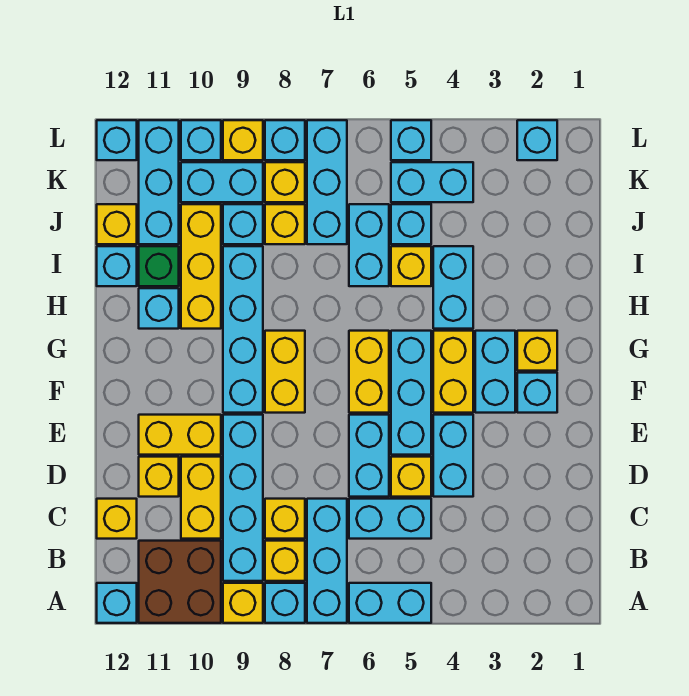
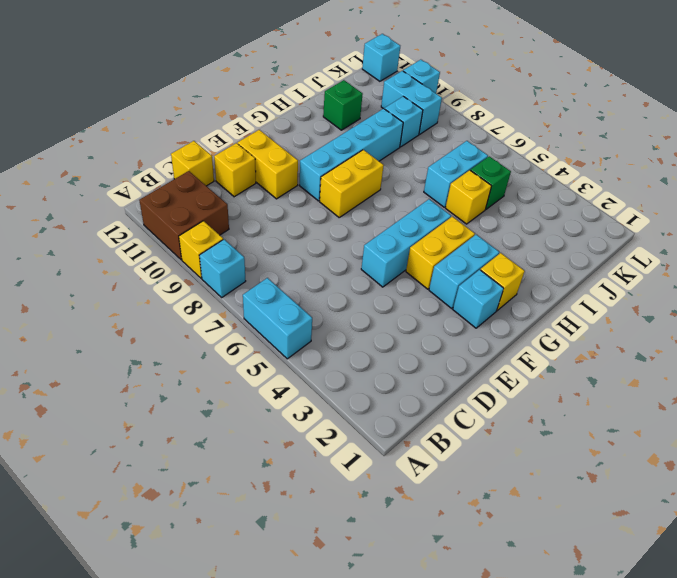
green 1x1 brick [471,156,511,209] -> cyan 1x1 brick [391,204,431,244]
none -> cyan 1x3 brick [307,499,347,623]
none -> cyan 1x1 brick [97,583,137,623]
none -> yellow 1x1 brick [265,541,305,581]
none -> cyan 1x4 brick [223,415,263,581]

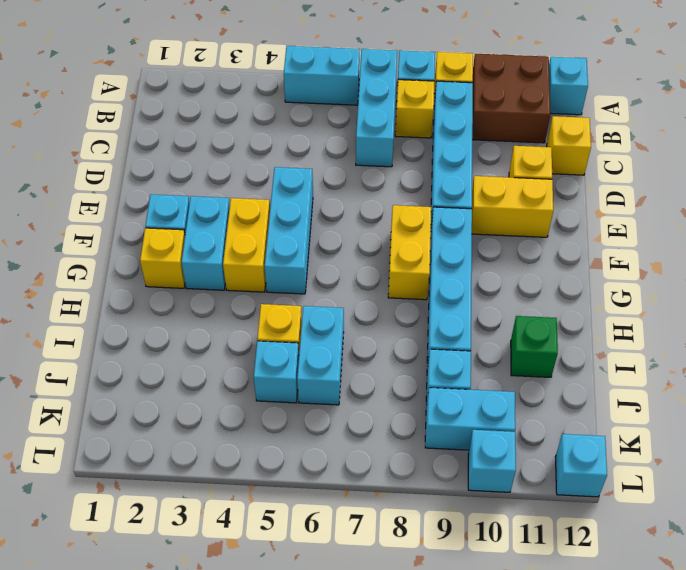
none -> cyan 1x2 brick [349,499,431,539]
none -> yellow 1x1 brick [265,499,305,539]
none -> yellow 1x2 brick [181,457,221,539]
none -> cyan 1x2 brick [433,415,473,497]

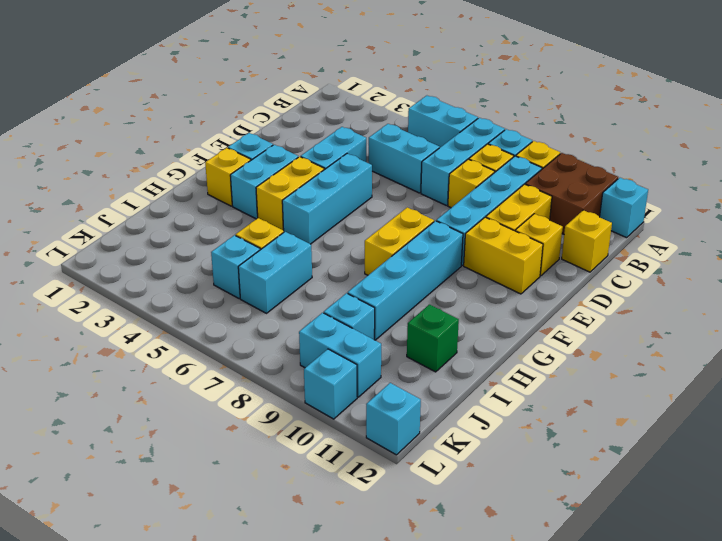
none -> yellow 1x1 brick [391,457,431,497]
none -> cyan 1x2 brick [349,415,389,497]
none -> yellow 1x2 brick [349,331,389,413]
none -> cyan 1x2 brick [433,246,473,329]

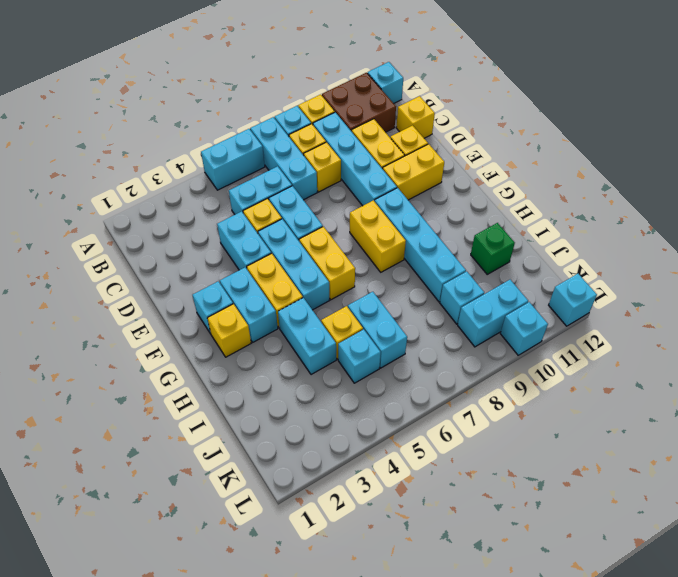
none -> yellow 1x3 brick [181,204,221,329]
none -> cyan 1x1 brick [139,288,179,329]
none -> cyan 1x1 brick [97,246,137,286]
none -> cyan 1x3 brick [307,120,347,244]

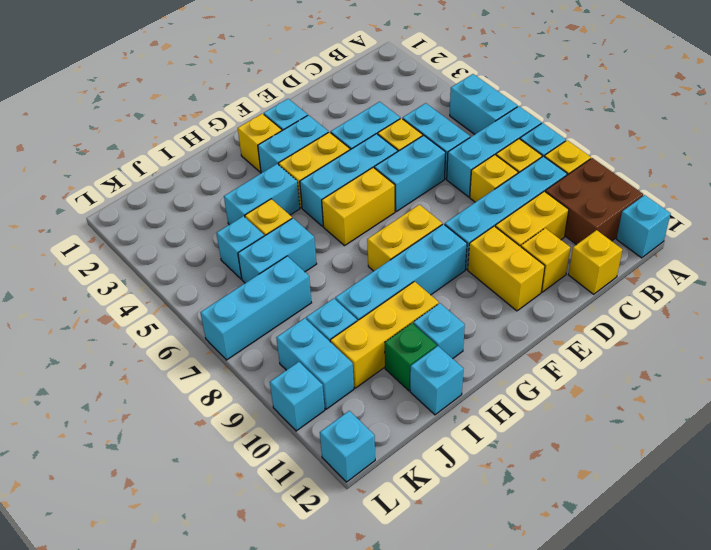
none -> yellow 1x1 brick [265,204,305,244]
none -> cyan 1x3 brick [139,120,179,244]
none -> yellow 1x1 brick [97,204,137,244]
none -> cyan 1x2 brick [391,162,473,202]

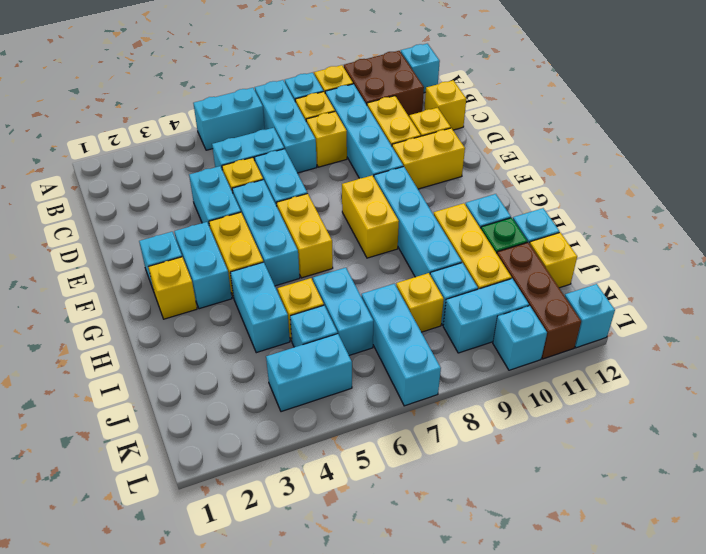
brown 1x3 brick [497,242,581,359] -> cyan 1x3 brick [139,120,179,244]
none -> yellow 1x1 brick [265,162,305,202]
none -> cyan 1x1 brick [517,120,557,160]
none -> cyan 1x1 brick [391,120,431,160]
none -> cyan 1x1 brick [265,120,305,160]

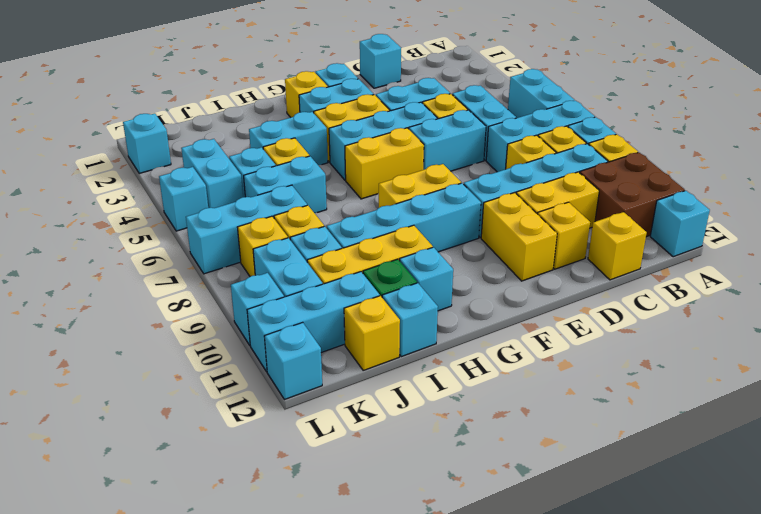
cyan 1x1 brick [360,34,401,88] -> cyan 1x1 brick moved to [265,120,305,160]
none -> yellow 1x1 brick [223,120,263,160]

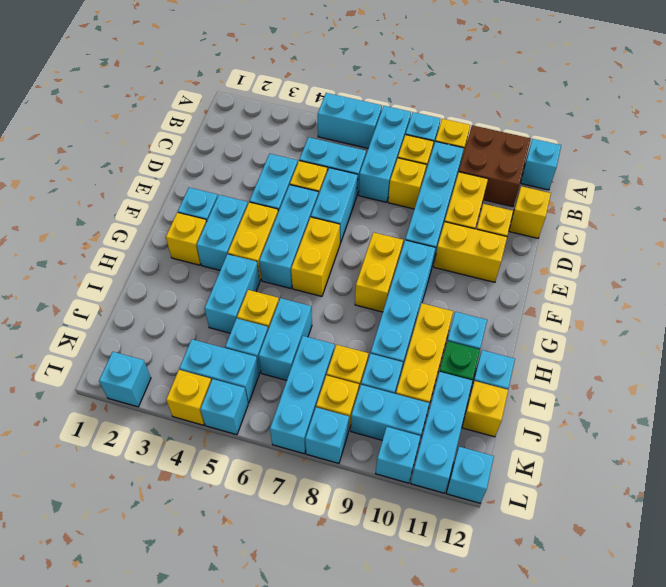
yellow 1x1 brick [166,370,211,425] -> yellow 1x1 brick moved to [223,120,263,160]

